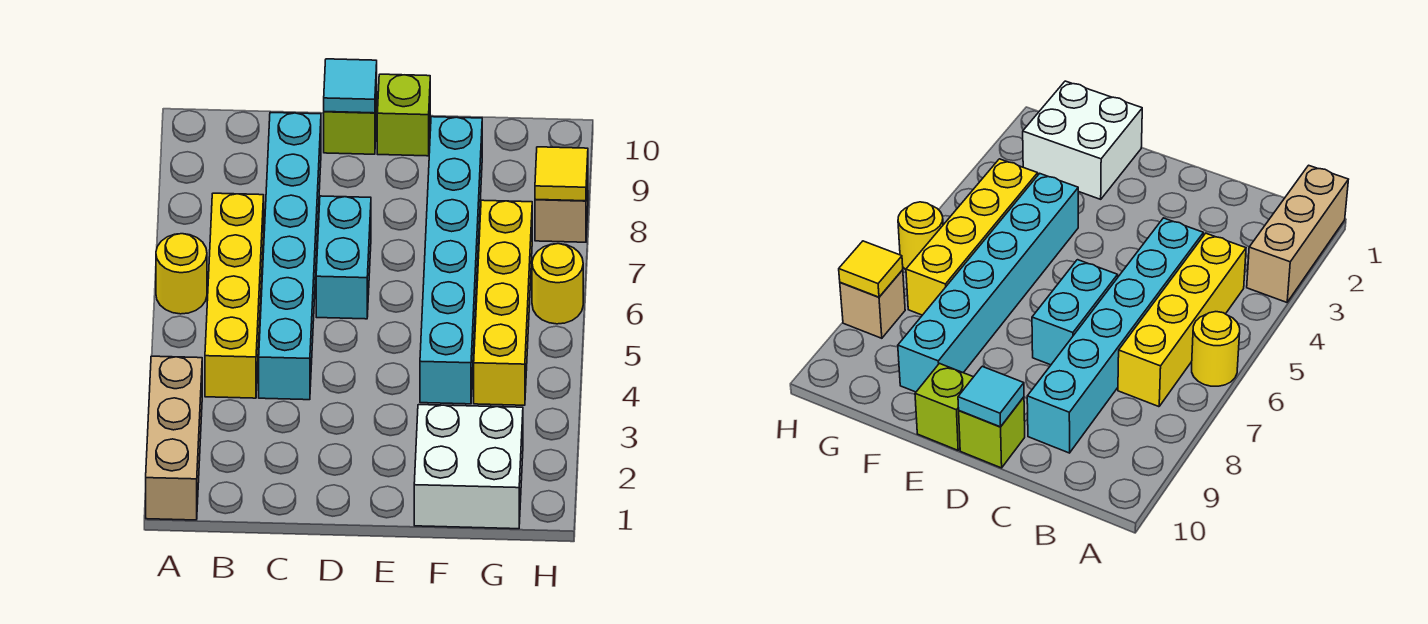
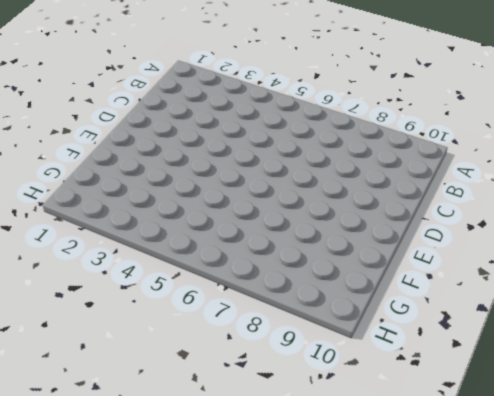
none -> tan 1x3 brick [146,356,202,520]
none -> yellow 1x1 round brick [156,234,207,314]
none -> yellow 1x4 brick [205,193,264,398]

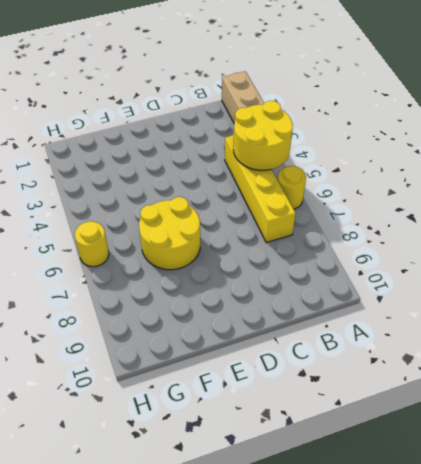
yellow 2x2 round brick [233,101,293,170] -> none
yellow 2x2 round brick [139,197,200,270] -> cyan 1x6 brick [420,117,482,404]
none -> cyan 1x6 brick [259,112,321,400]
none -> cyan 1x2 brick [316,196,371,319]
none -> lime 1x1 brick [324,79,377,154]

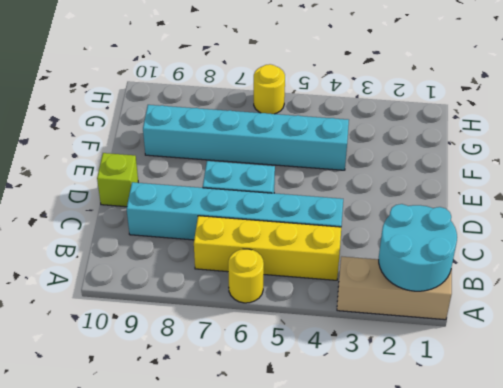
cyan 2x2 round brick [379,204,457,291] -> none
none -> lime 1x1 brick [377,74,430,156]
none -> white 2x2 brick [414,405,523,529]
none -> yellow 1x4 brick [474,200,532,405]

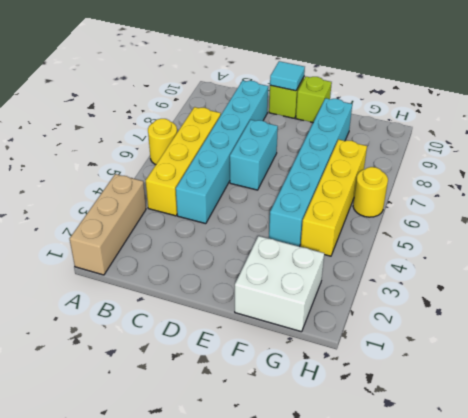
none -> tan 1x1 brick [535,172,588,242]
none -> yellow 1x1 tile [535,147,588,201]

